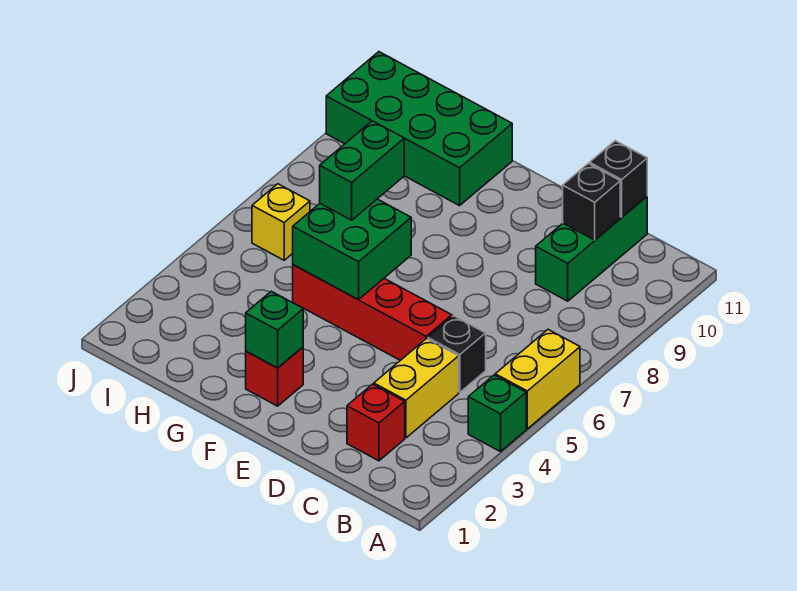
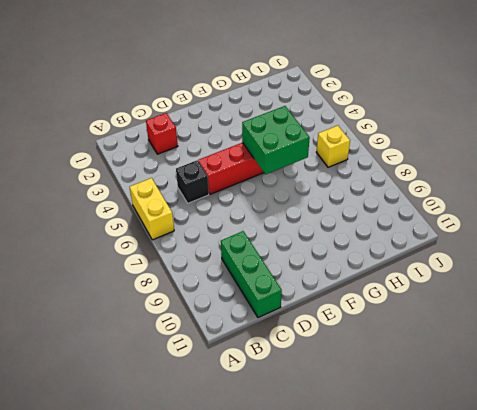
none -> green 1x1 brick [468,375,526,452]
none -> yellow 1x2 brick [374,339,459,438]
none -> red 1x1 brick [246,347,303,406]

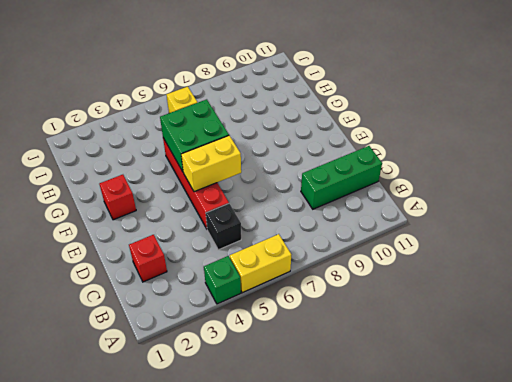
yellow 1x2 brick [181,136,241,192] -> yellow 1x2 brick moved to [374,339,459,438]
none -> green 2x4 brick [326,52,512,206]
none -> black 1x1 brick [563,164,620,240]
none -> black 1x1 brick [590,141,647,217]

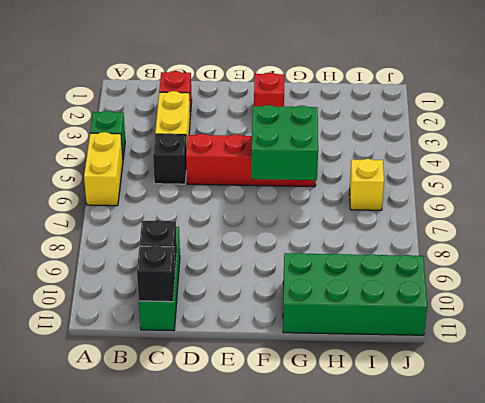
none -> green 1x1 brick [246,291,303,368]
none -> green 1x2 brick [320,121,404,220]

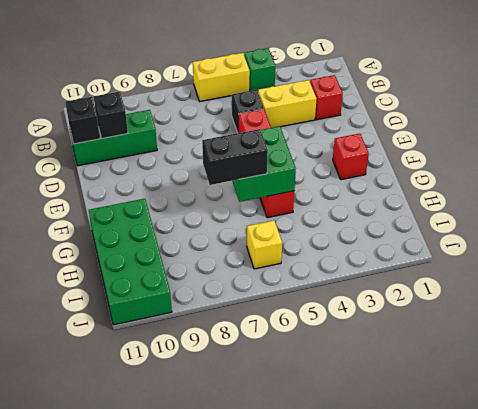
black 1x2 brick [202,129,268,185] -> green 1x2 brick [320,121,404,220]
none -> green 1x1 brick [246,291,303,368]

